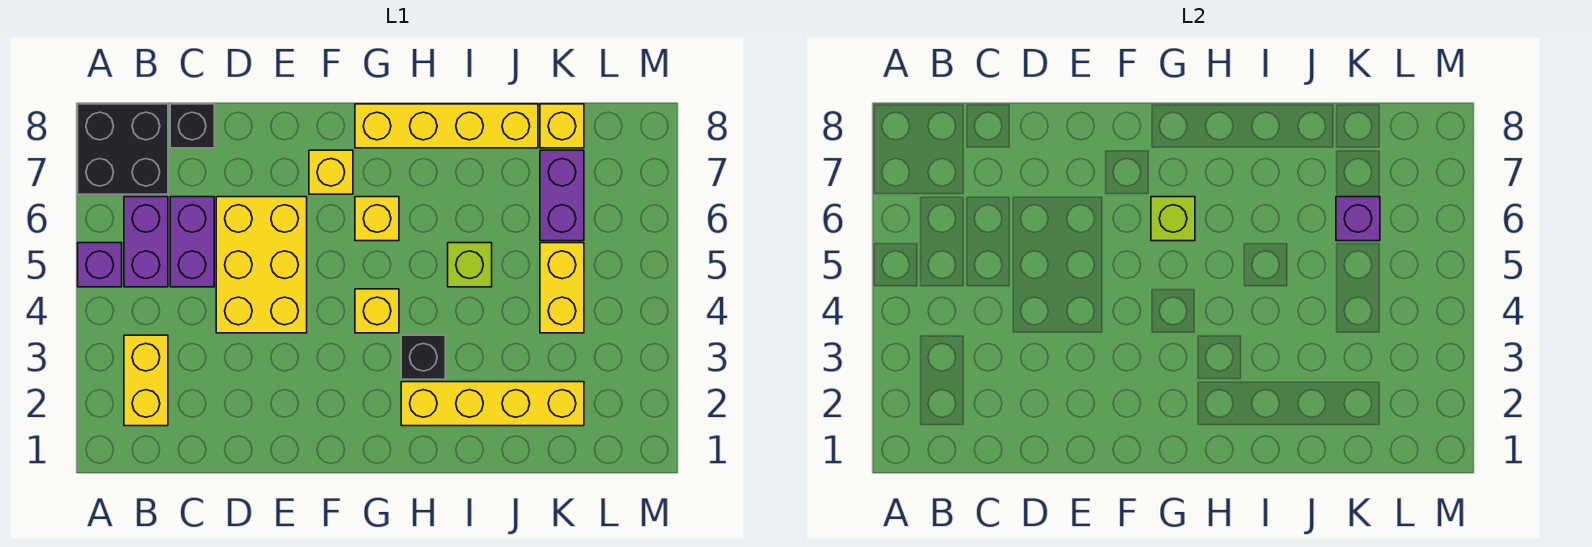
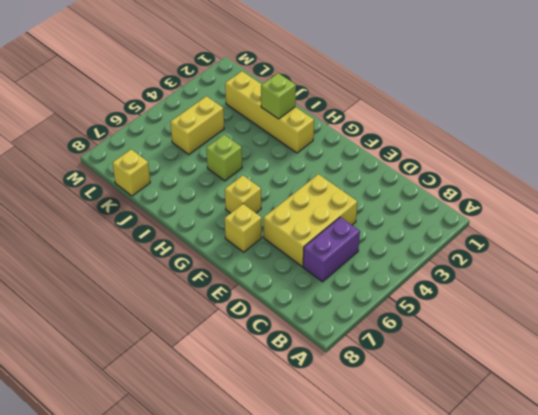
lime 1x1 brick [261,73,296,119] -> lime 1x1 brick moved to [1151,197,1195,241]
none -> purple 1x1 brick [78,243,122,287]
none -> black 2x2 brick [78,104,168,194]
none -> yellow 1x2 brick [124,335,168,426]

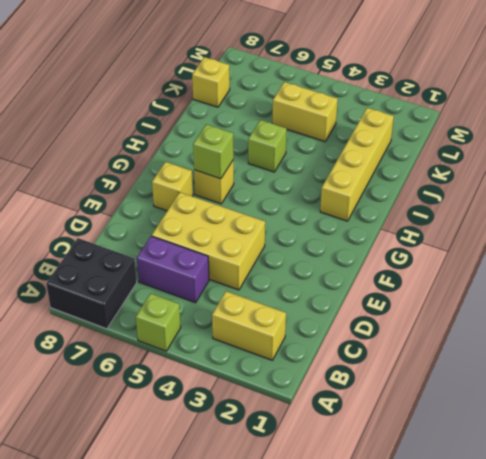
lime 1x1 brick [136,293,181,351] -> purple 1x1 brick [78,243,122,287]
none -> purple 1x2 brick [124,197,168,287]
none -> black 1x1 brick [170,104,214,148]
none -> yellow 1x1 brick [355,289,399,333]

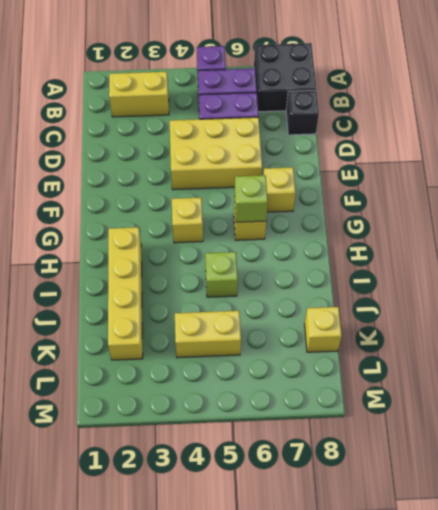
none -> yellow 1x4 brick [355,104,538,148]
none -> black 1x1 brick [401,335,445,379]
none -> purple 1x2 brick [540,150,584,241]

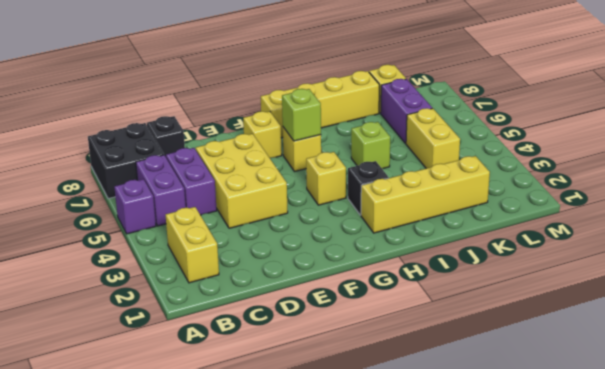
none -> purple 1x1 brick [1336,197,1380,241]

